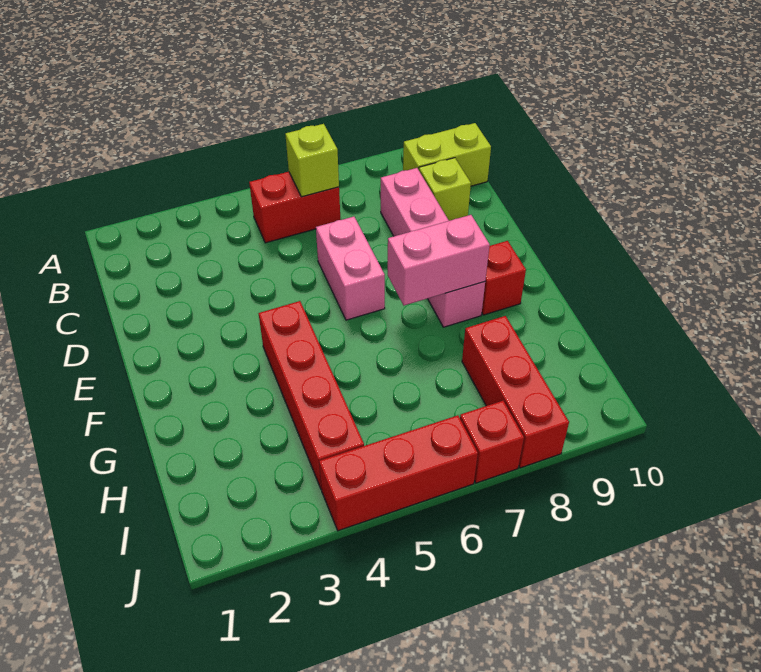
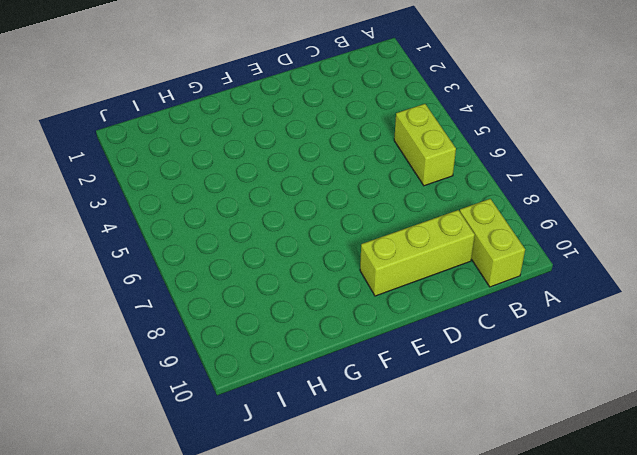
lime 1x2 brick [394,104,456,186] -> red 1x2 brick [249,172,340,243]
lime 1x3 brick [360,210,475,296] -> lime 1x1 brick [419,158,471,221]
none -> pink 1x4 brick [381,168,485,327]
none -> pink 1x2 brick [316,217,385,320]
none -> red 1x4 brick [258,301,364,490]

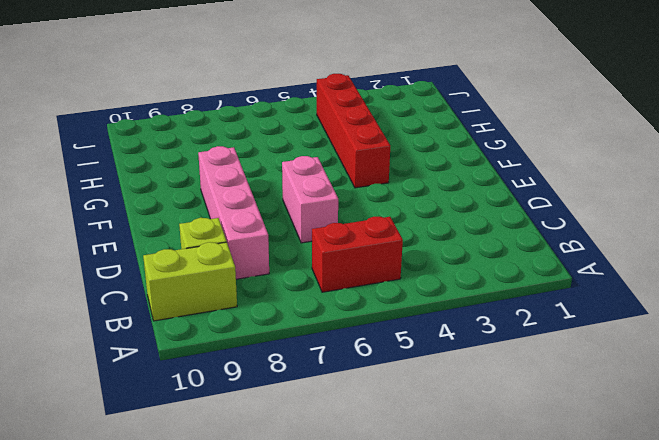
none -> red 1x1 brick [482,241,526,315]
none -> red 1x3 brick [462,316,569,468]
none -> red 1x3 brick [319,415,478,531]

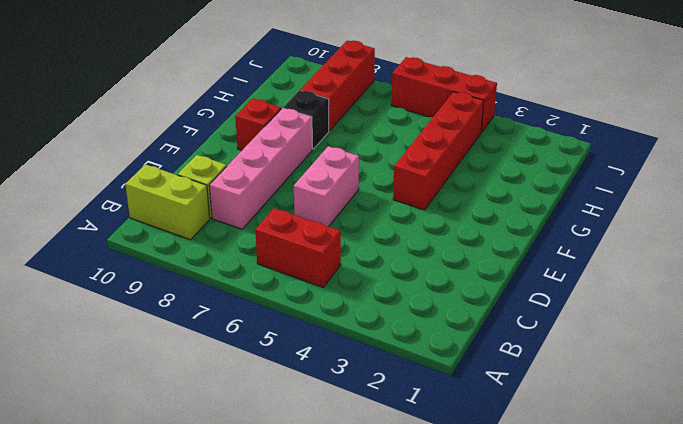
black 1x1 brick [284,90,329,149] -> none
none -> red 1x1 brick [460,401,524,483]
none -> lime 1x1 brick [285,124,339,197]
none -> pink 1x2 brick [388,215,490,305]

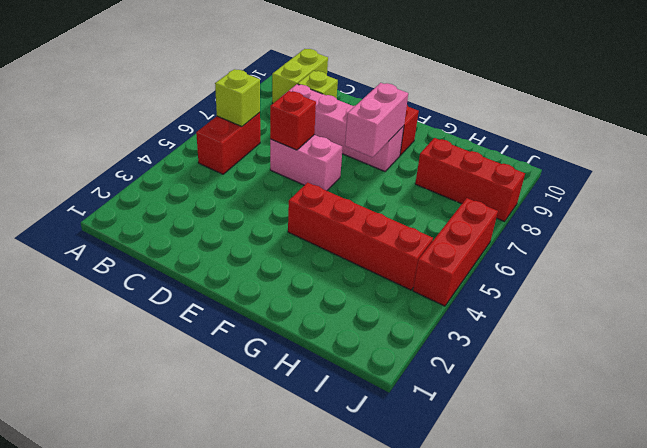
red 1x1 brick [270,91,316,150] -> red 1x1 brick moved to [460,401,524,483]

